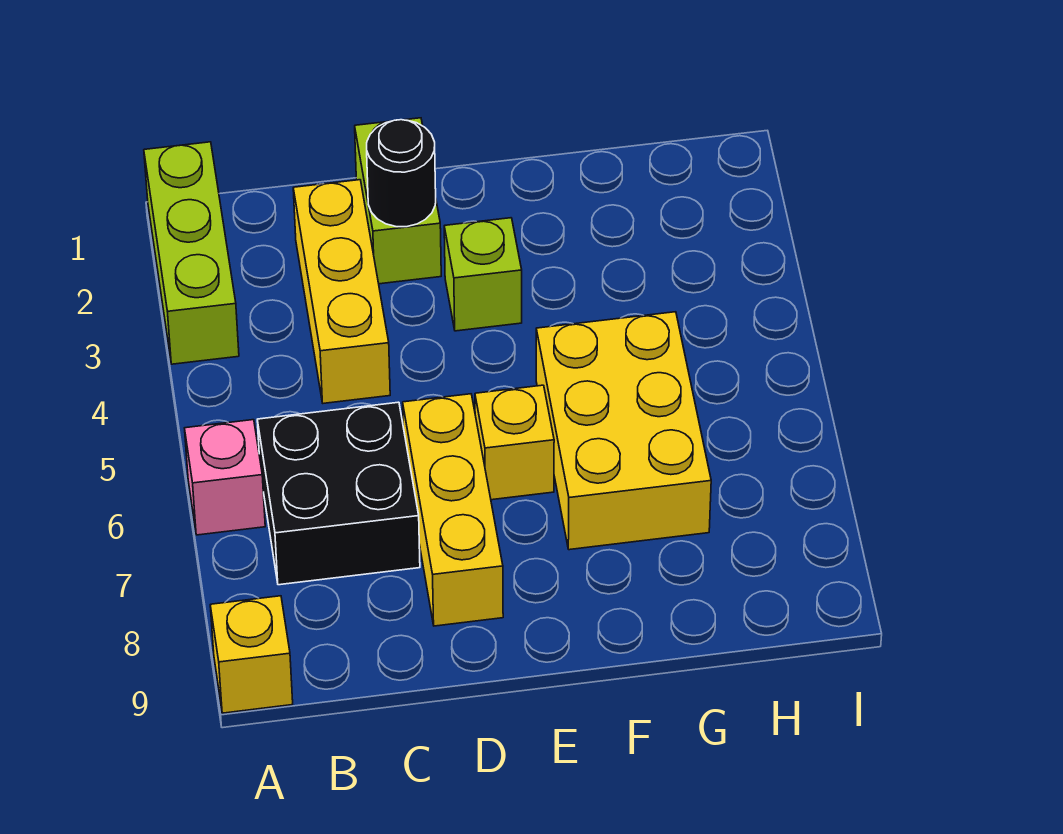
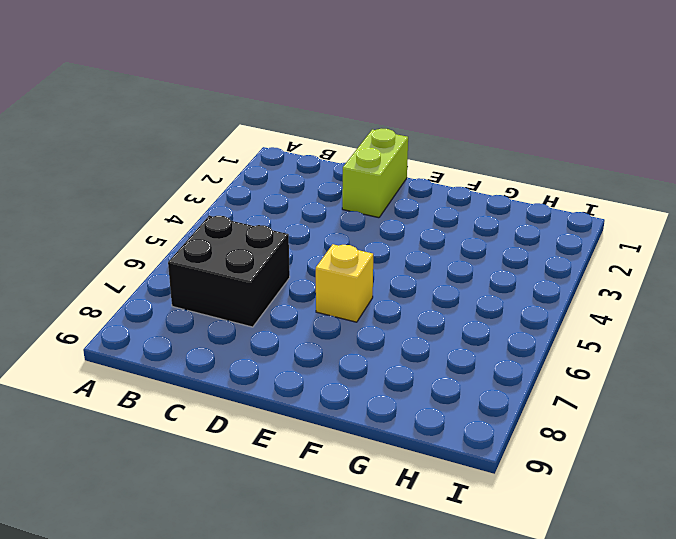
none -> lime 1x3 brick [144,142,239,364]
none -> pink 1x1 brick [185,420,265,535]

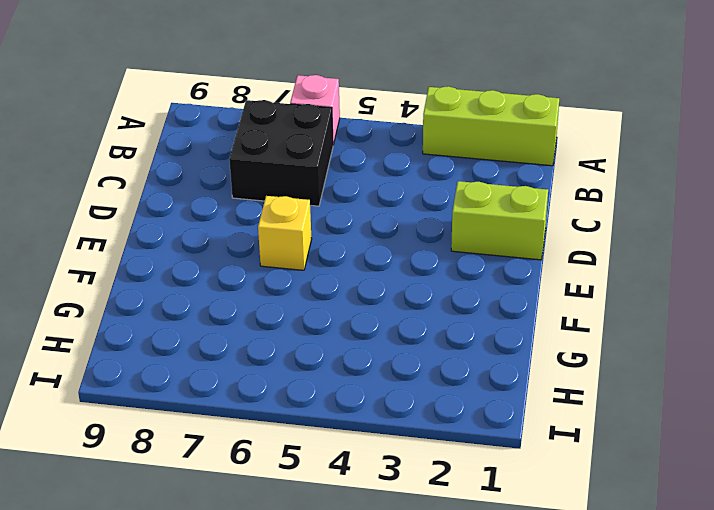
none -> yellow 1x1 brick [210,596,293,713]
none -> yellow 1x3 brick [293,180,390,403]

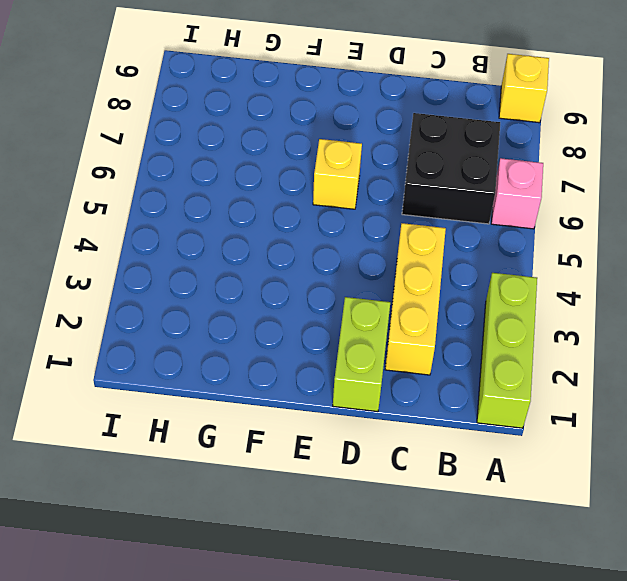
none -> yellow 1x3 brick [403,394,503,626]
none -> lime 1x1 brick [444,218,522,331]

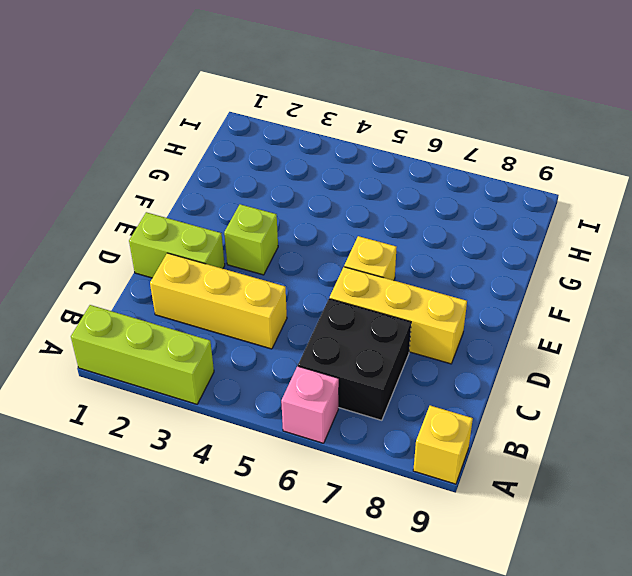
none -> yellow 2x3 brick [536,312,711,550]
none -> black 1x1 round brick [367,120,436,227]

